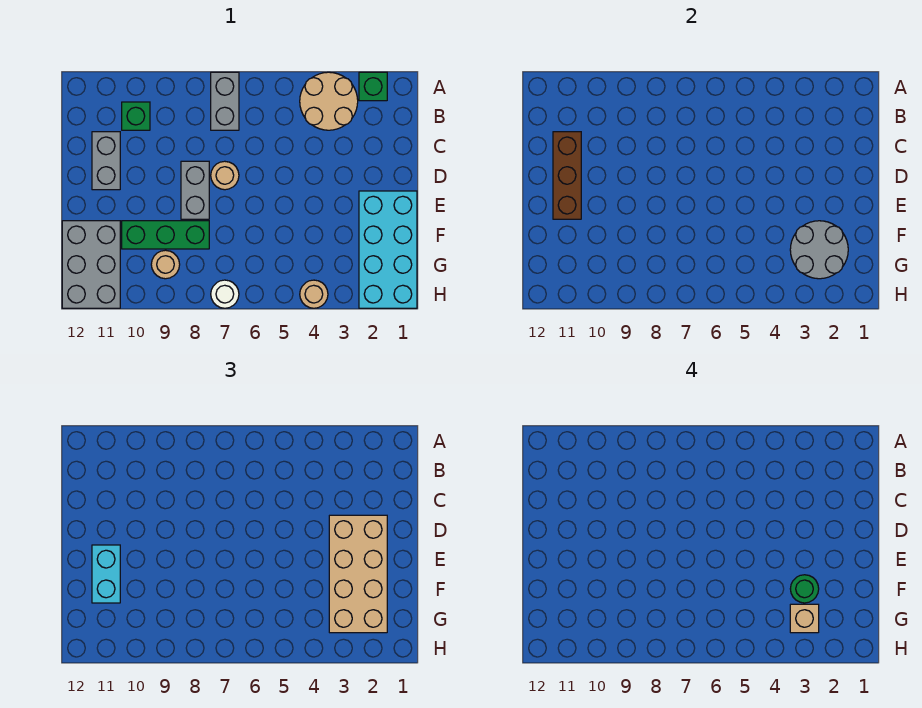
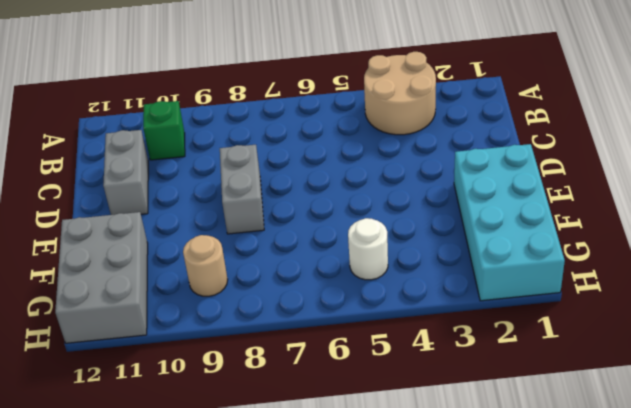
white 1x1 round brick [348,218,388,280] -> white 1x1 round brick moved to [211,280,239,308]
none -> green 1x1 brick [359,72,387,101]
none -> grey 1x2 brick [211,72,239,130]
none -> tan 1x1 round brick [211,161,239,190]

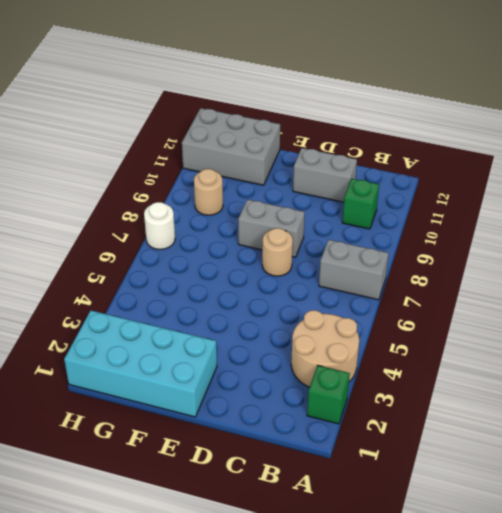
none -> green 1x3 brick [122,221,209,249]
none -> tan 1x1 round brick [300,280,328,308]
none -> brown 1x3 brick [553,132,581,219]

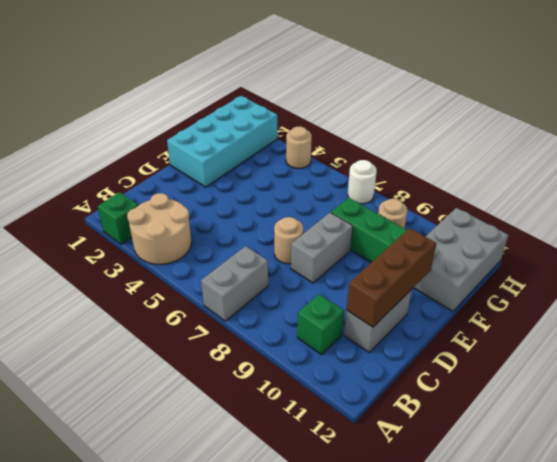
none -> grey 2x2 round brick [790,221,848,279]
none -> tan 2x4 brick [329,515,387,633]
none -> cyan 1x2 brick [92,545,120,603]

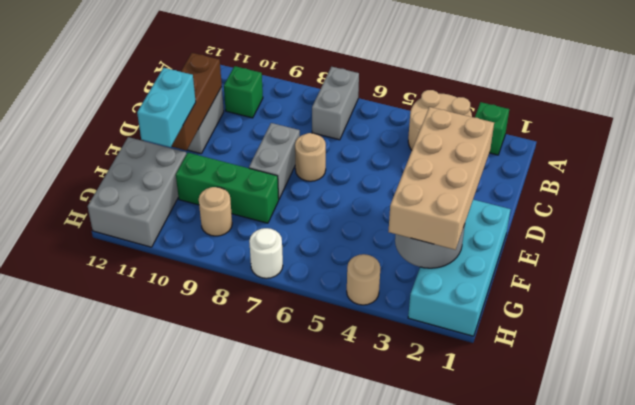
none -> green 1x1 round brick [790,575,819,603]
none -> tan 1x1 brick [790,604,819,633]

